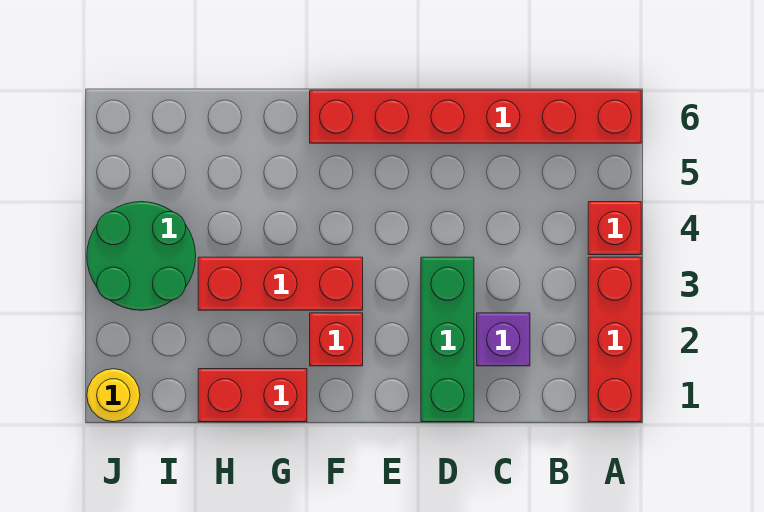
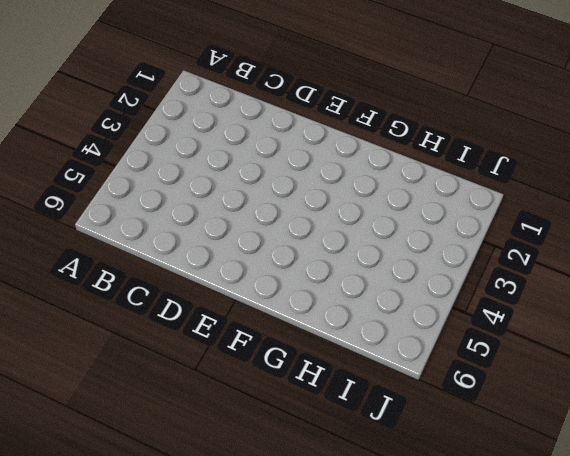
none -> red 1x3 brick [588,257,641,422]
none -> red 1x1 brick [588,202,641,255]

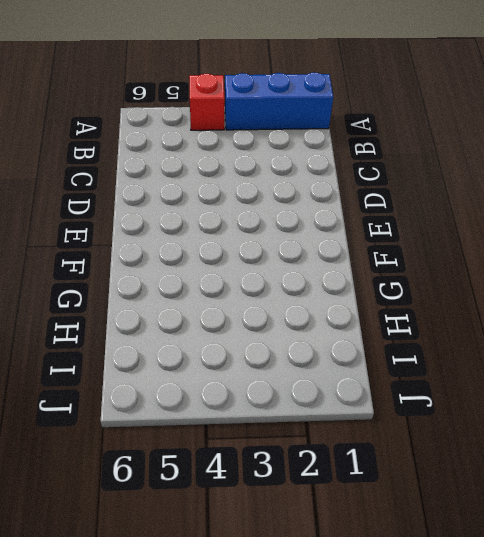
blue 1x3 brick [225,72,333,130] -> red 1x3 brick [588,257,641,422]
none -> red 1x6 brick [310,90,641,143]
none -> purple 1x1 brick [477,313,530,366]

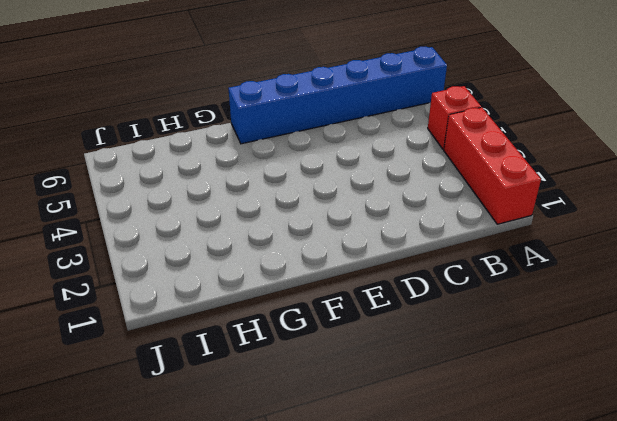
blue 1x6 brick [229,47,447,144] -> red 1x6 brick [310,90,641,143]
none -> purple 1x1 brick [477,313,530,366]
none -> green 1x3 brick [421,257,474,422]

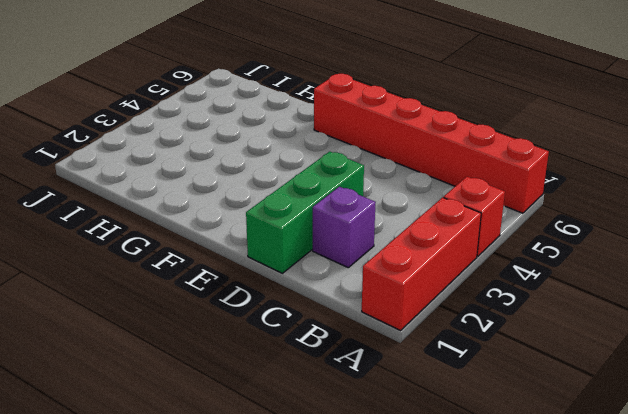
none -> red 1x1 brick [310,313,363,366]
none -> red 1x3 brick [198,257,363,310]

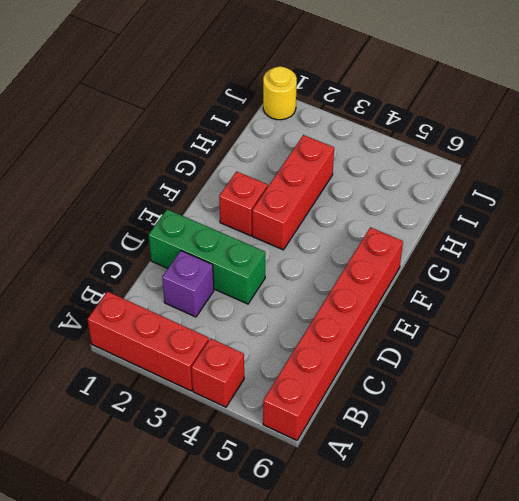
none -> red 1x2 brick [198,369,307,422]
none -> green 2x2 round brick [87,202,196,310]

